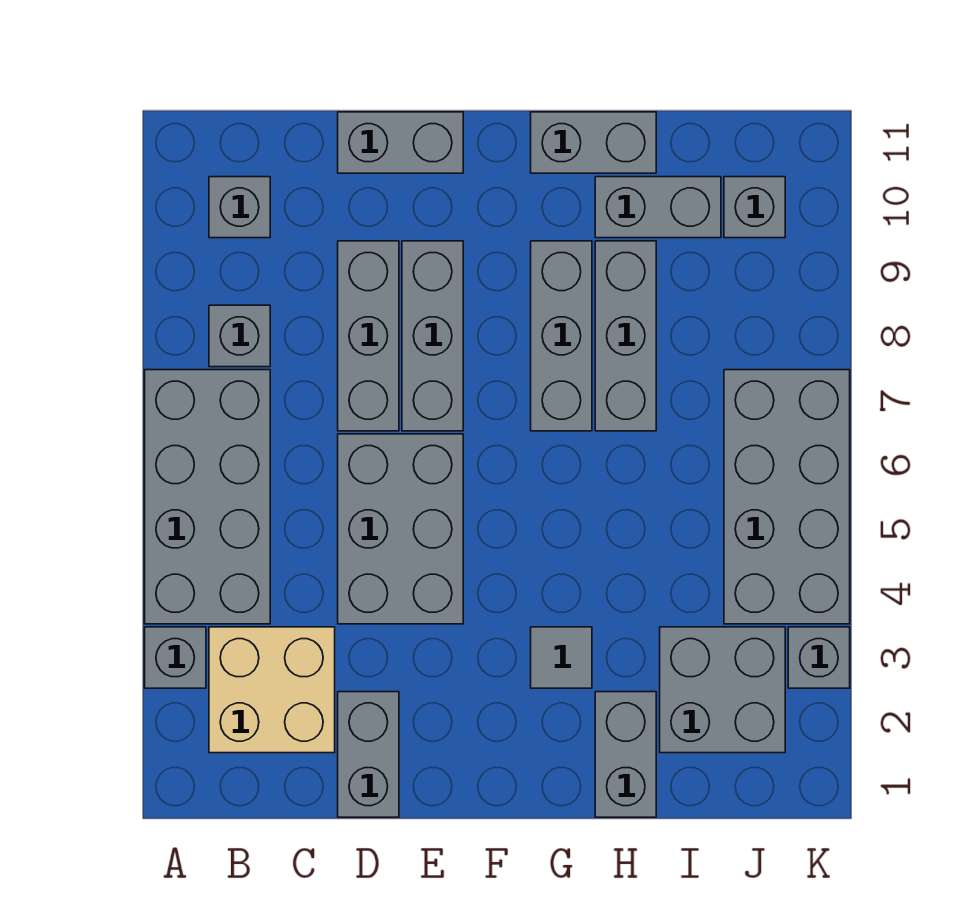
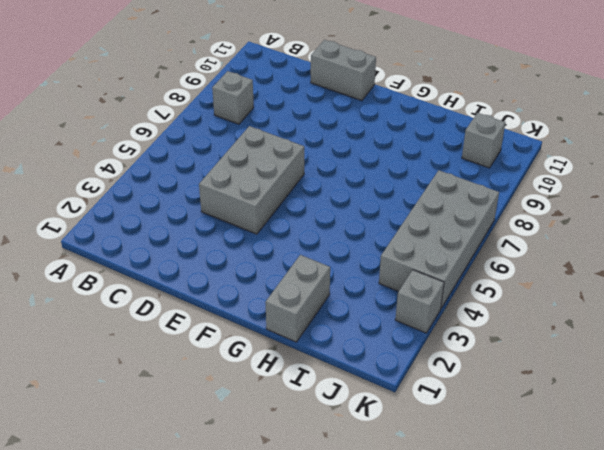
none -> grey 1x1 brick [145,627,206,688]
none -> grey 2x4 brick [145,370,270,624]
none -> tan 2x2 brick [209,627,335,753]

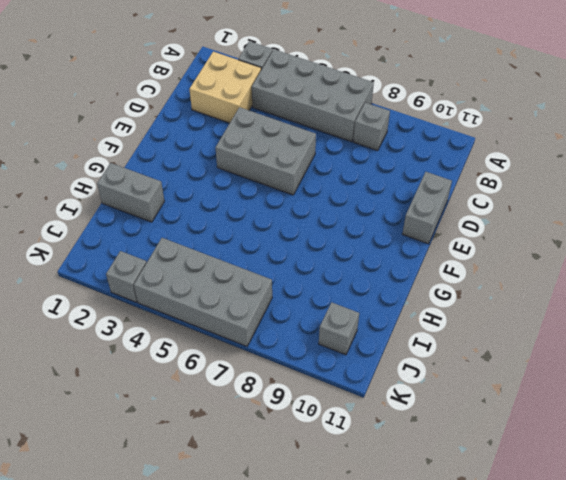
none -> grey 1x1 brick [209,177,270,238]
none -> grey 1x2 brick [338,692,399,817]
none -> grey 1x3 brick [338,241,399,431]

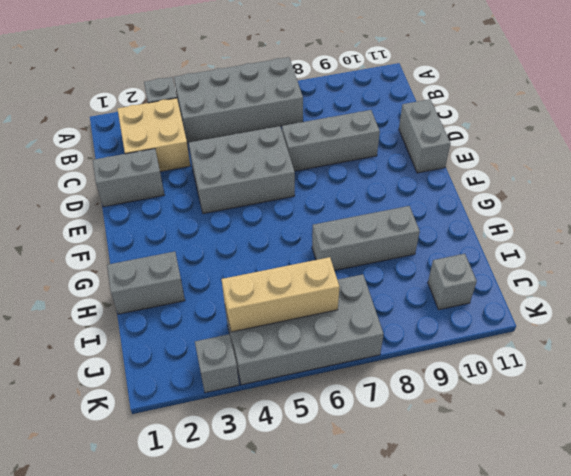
tan 1x3 brick [222,257,339,332] -> none
none -> grey 1x1 brick [209,305,270,367]
none -> grey 1x1 brick [209,177,270,238]
none -> grey 1x3 brick [402,241,463,431]

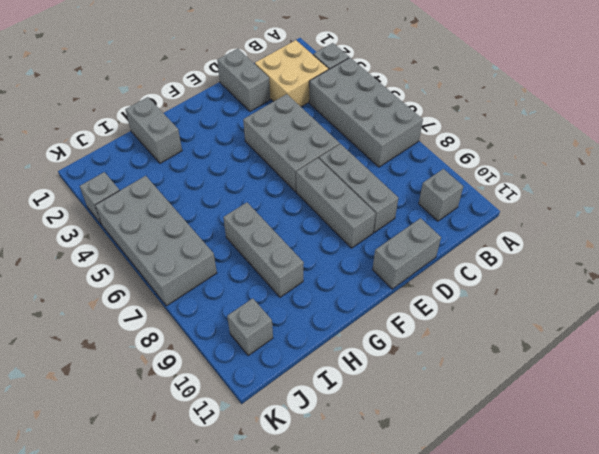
none -> grey 1x1 brick [209,305,270,367]
none -> grey 1x1 tile [531,627,592,688]
none -> grey 1x3 brick [531,241,592,431]

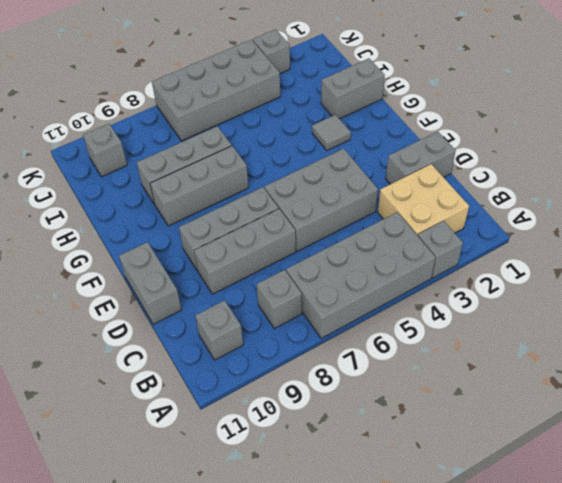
none -> grey 1x2 brick [531,112,656,173]
none -> grey 1x2 brick [595,177,721,238]
none -> grey 2x2 brick [660,627,785,753]

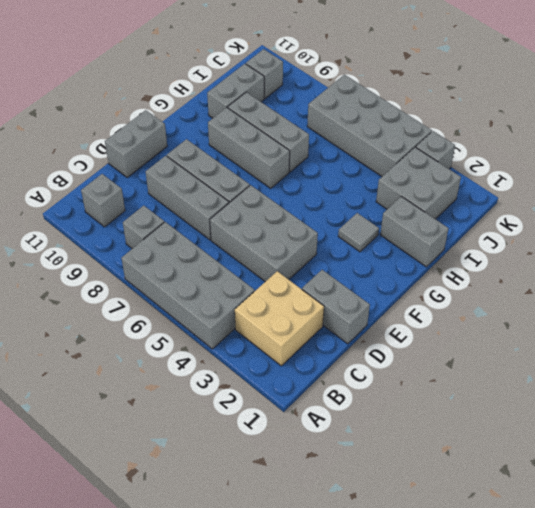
none -> grey 1x1 brick [145,627,206,688]
none -> grey 1x2 brick [531,112,656,173]

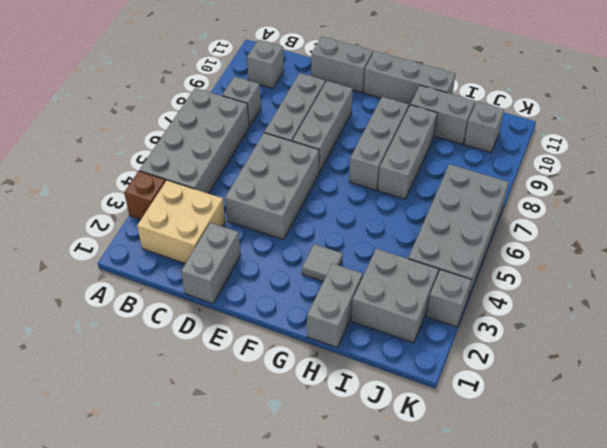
brown 1x1 brick [124,171,166,220] -> grey 1x1 brick [145,627,206,688]
grey 1x3 brick [364,51,455,106] -> grey 1x2 brick [531,112,656,173]

